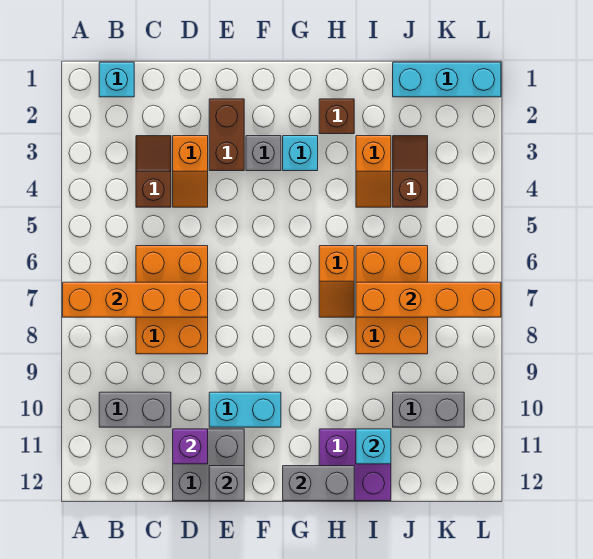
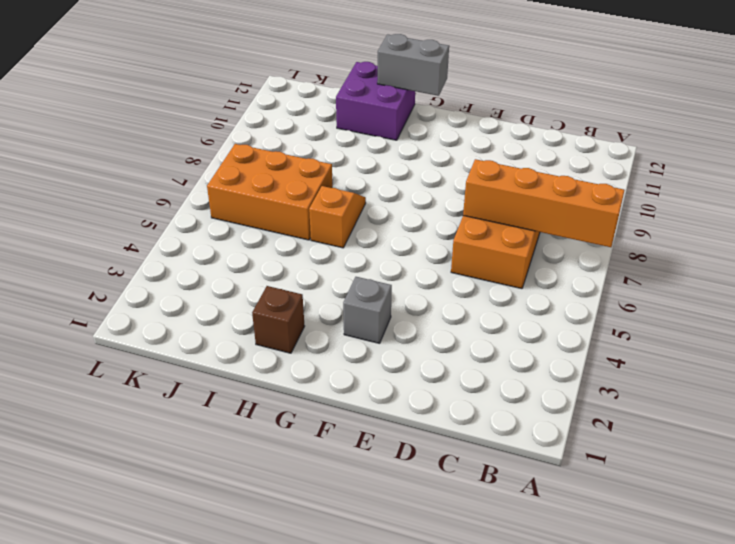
orange 2x3 brick [207,144,333,240] -> orange 2x3 brick turned to [356,246,428,354]
none -> cyan 1x1 brick [99,62,134,97]
none -> grey 1x2 brick [99,392,171,427]
none -> brown 1x2 slope [136,136,171,207]

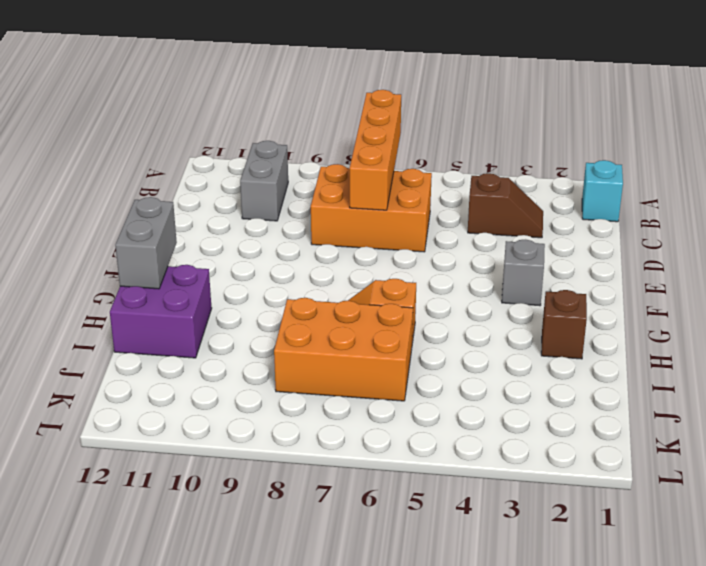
none -> orange 1x2 slope [173,136,208,207]
none -> grey 2x2 brick [173,429,244,501]
none -> brown 1x2 brick [209,99,244,171]

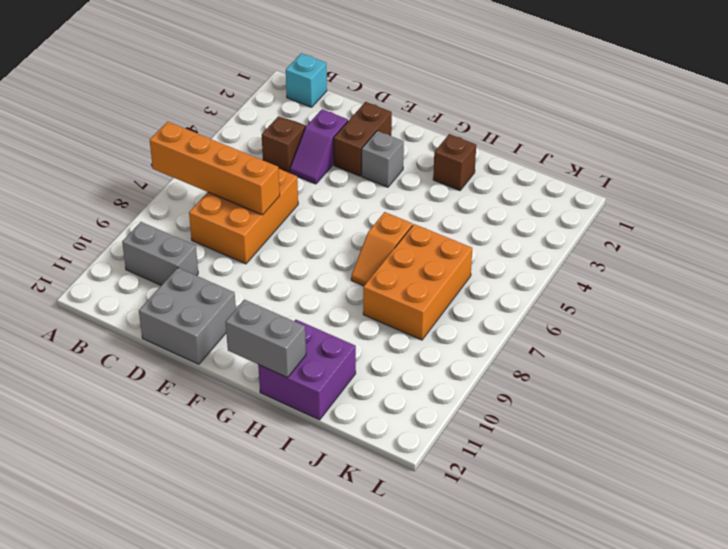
purple 1x2 slope [290,109,348,184] -> orange 1x2 slope [173,136,208,207]
none -> cyan 1x2 brick [209,392,281,427]
none -> cyan 1x1 brick [283,136,318,171]
none -> orange 1x2 slope [356,136,391,207]

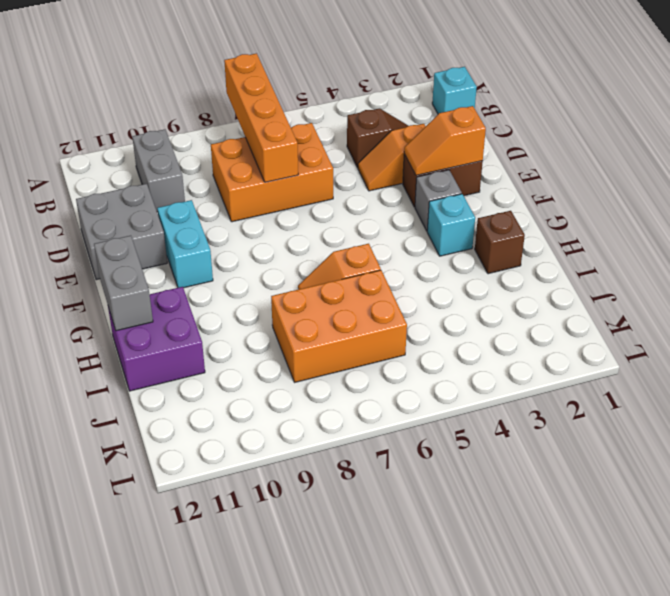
orange 1x2 slope [404,106,486,175] -> orange 1x2 slope moved to [356,136,391,207]
none -> cyan 1x3 brick [393,62,501,97]
none -> brown 1x2 slope [393,136,428,207]
none -> grey 1x2 brick [393,392,464,427]

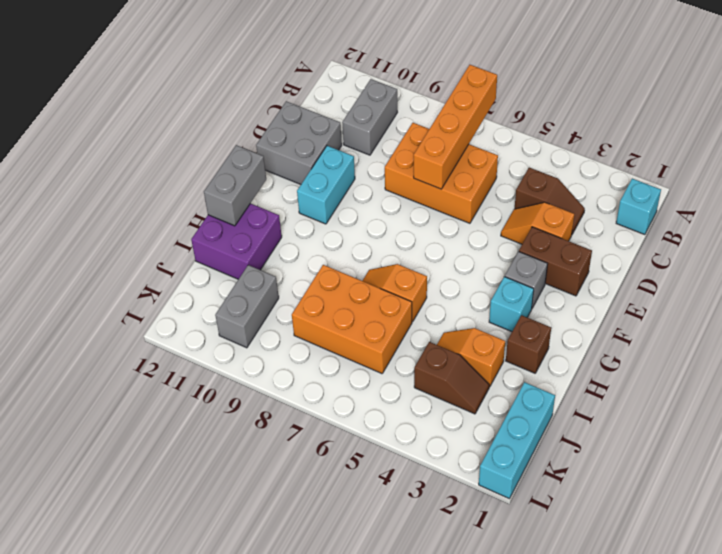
none -> purple 1x1 brick [173,429,208,464]
none -> grey 1x1 brick [209,466,244,501]
none -> orange 1x4 brick [356,282,501,317]

